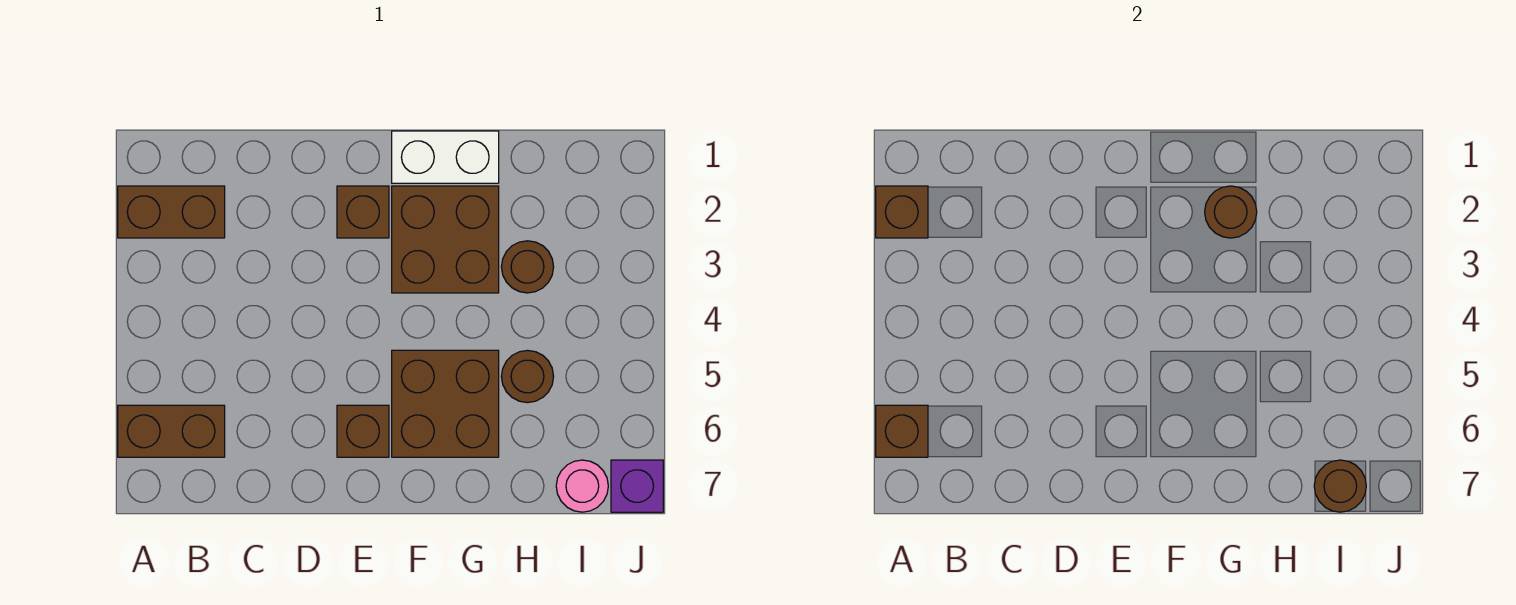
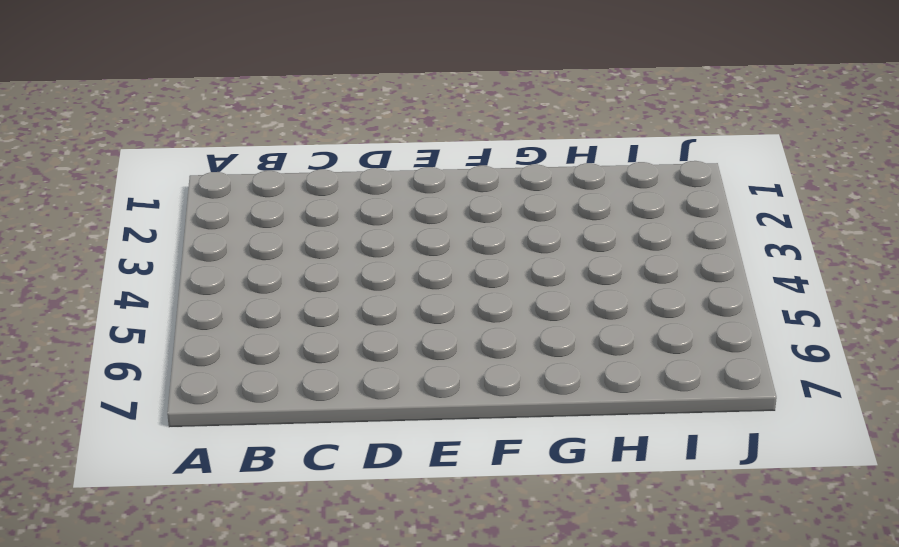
none -> brown 1x2 brick [118,186,225,238]
none -> brown 1x2 brick [118,405,225,457]
none -> brown 1x1 brick [337,186,389,238]

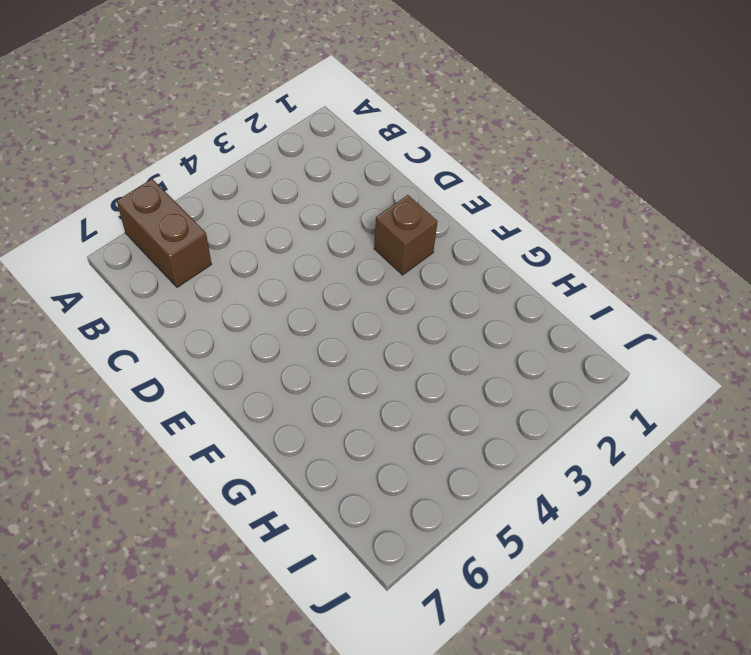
none -> brown 1x2 brick [118,186,225,238]
none -> brown 1x1 brick [337,405,389,457]
none -> white 1x2 brick [392,131,499,183]

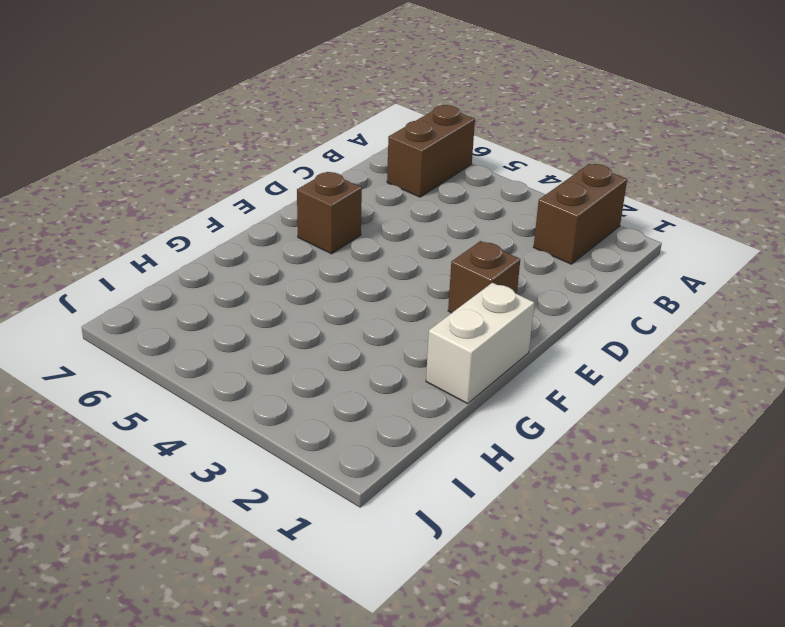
none -> brown 2x2 brick [392,186,499,293]
none -> brown 2x2 brick [392,350,499,457]
none -> brown 1x1 round brick [501,241,554,293]

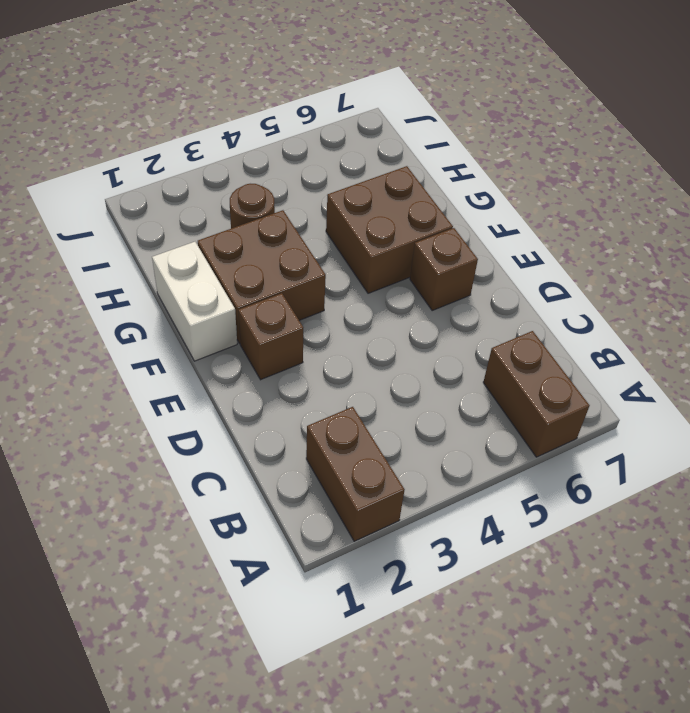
none -> brown 1x1 round brick [501,350,554,403]
none -> pink 1x1 round brick [556,460,608,512]
none -> purple 1x1 brick [611,460,663,512]

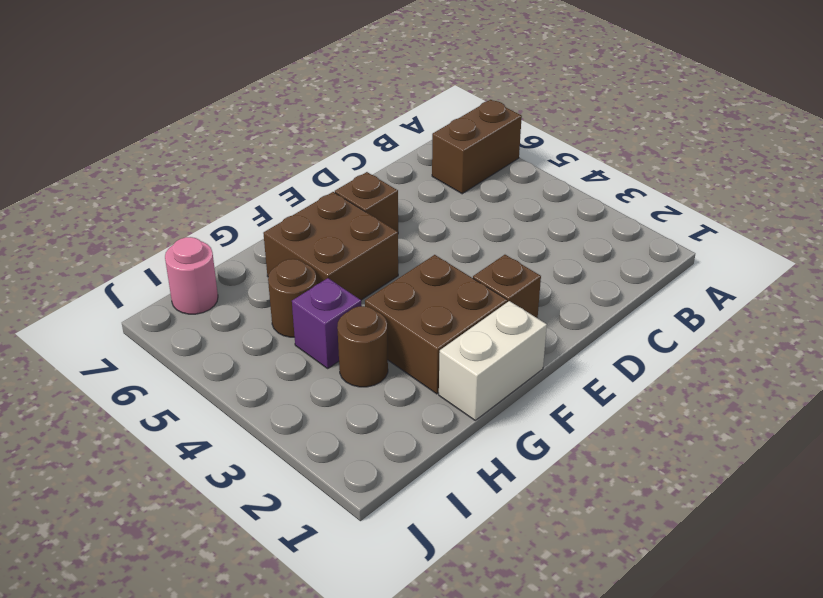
purple 1x1 brick [292,278,362,368] -> purple 1x1 brick moved to [611,460,663,512]
none -> brown 1x2 brick [118,186,225,238]
none -> brown 1x1 brick [876,186,928,238]
none -> brown 1x1 brick [876,405,928,457]

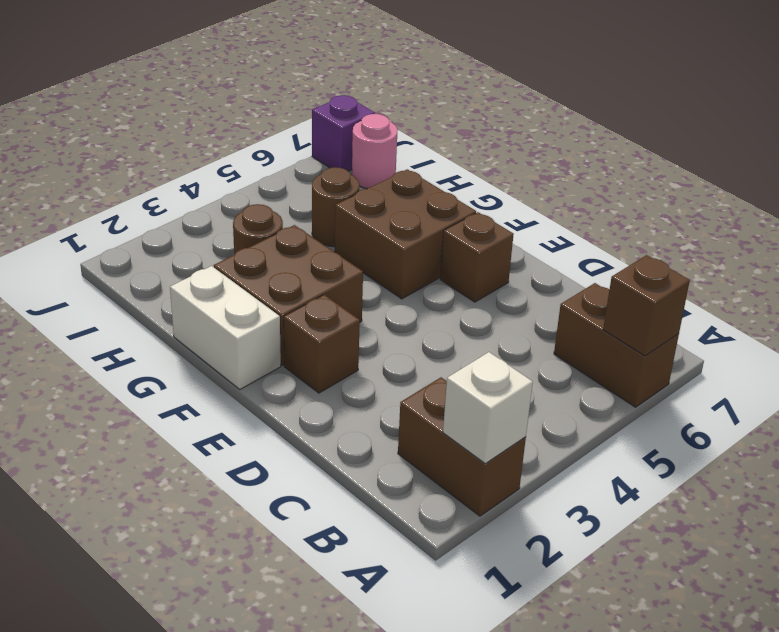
white 1x1 brick [443,352,533,464] -> brown 1x1 brick [876,186,928,238]
none -> brown 1x1 round brick [1205,186,1257,238]
none -> brown 1x1 round brick [1314,460,1366,512]

